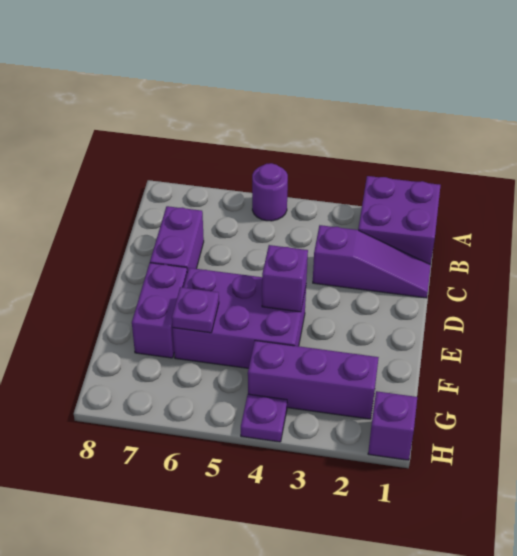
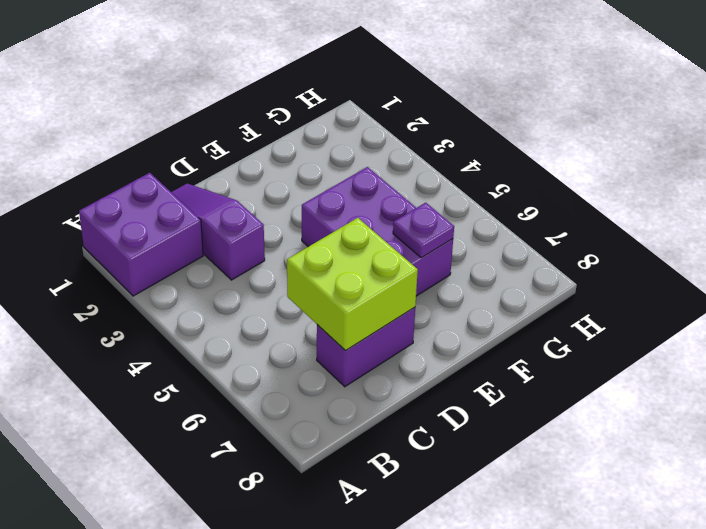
lime 2x2 brick [287,218,418,351] -> none
none -> purple 1x1 round brick [252,163,288,221]
none -> purple 1x2 brick [132,263,187,358]

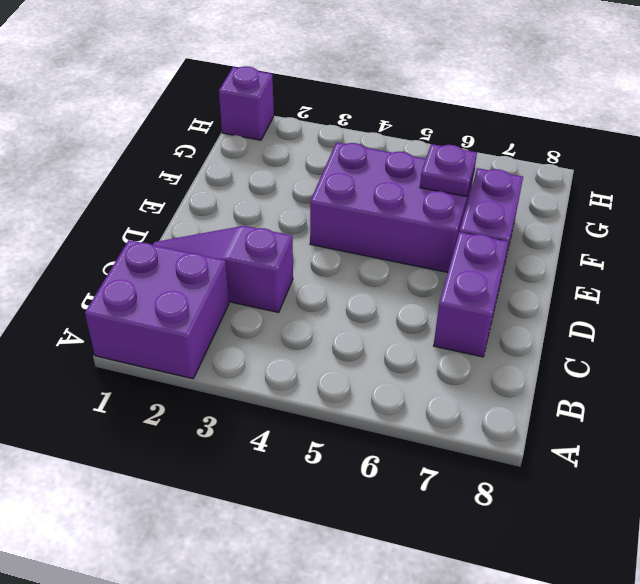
none -> purple 1x1 round brick [252,163,288,221]
none -> purple 1x3 brick [248,341,379,419]

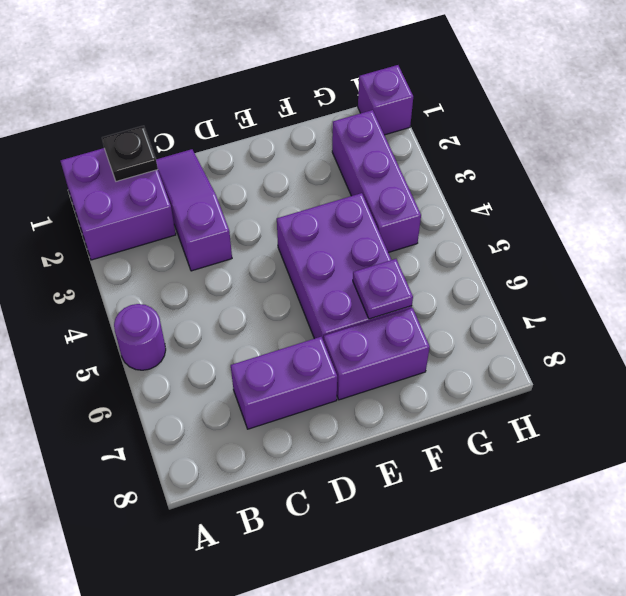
black 1x1 plate [102,126,158,181] -> none
none -> purple 1x1 plate [241,394,287,442]
none -> purple 1x1 brick [262,245,308,312]

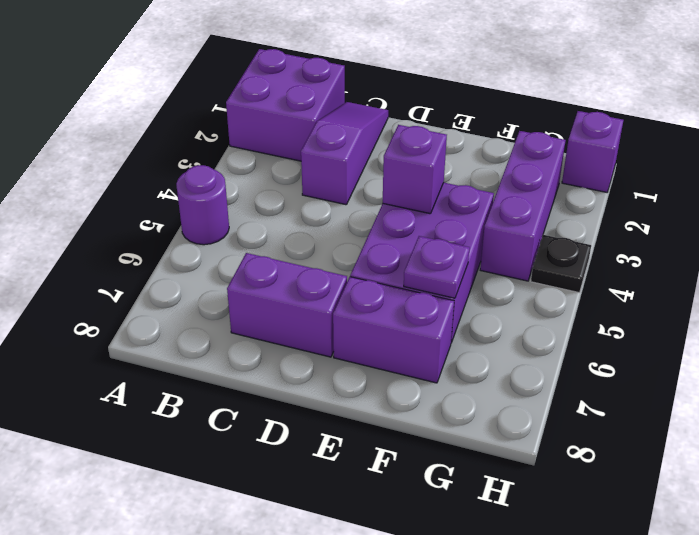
black 1x1 plate [531,235,591,292] -> purple 1x1 plate [241,394,287,442]

